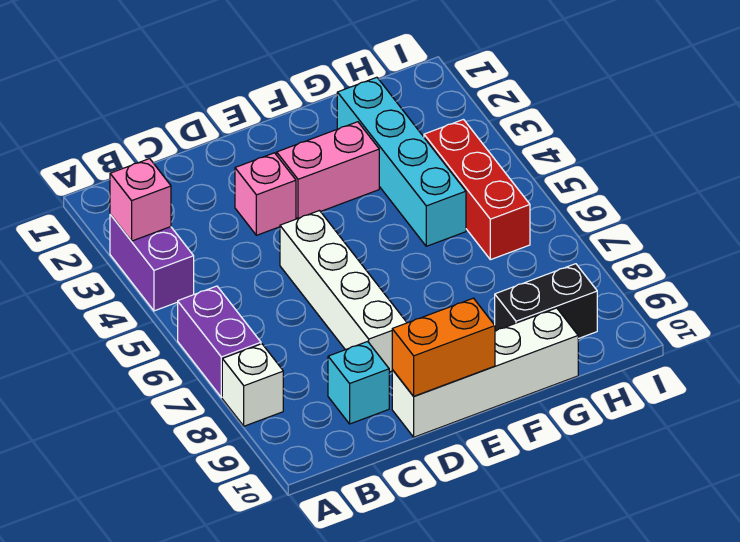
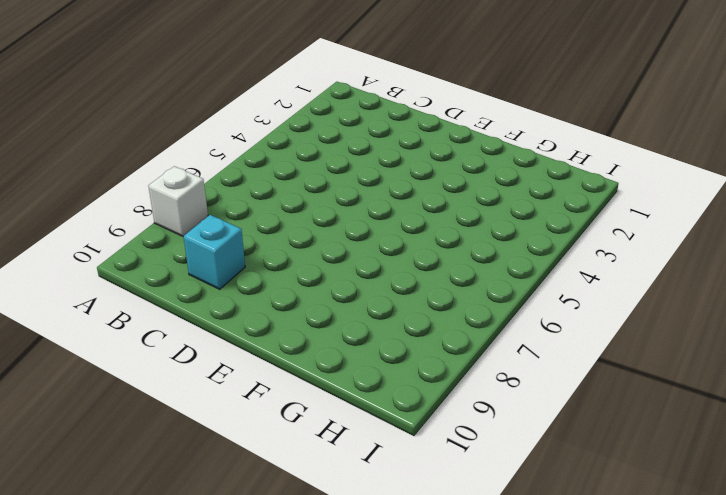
none -> purple 1x2 brick [110,215,194,311]
none -> purple 1x2 brick [178,286,261,397]
none -> pink 1x1 brick [235,153,296,235]

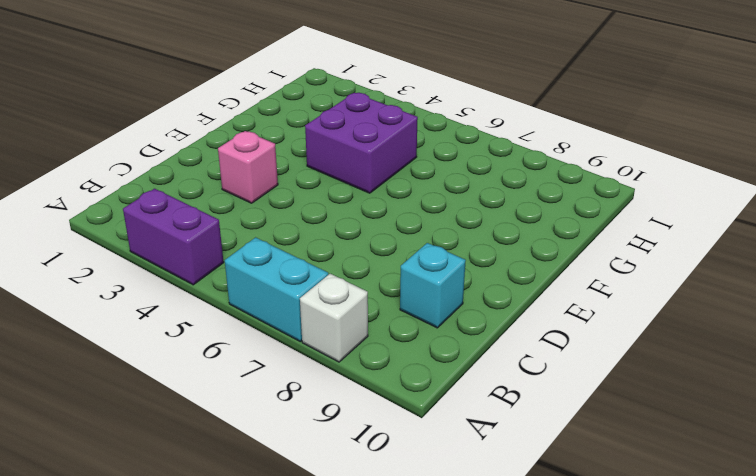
cyan 1x2 brick [225,237,328,341] -> purple 1x2 brick [178,286,261,397]
purple 2x2 brick [305,93,418,193] -> cyan 1x4 brick [337,77,466,246]
none -> white 1x4 brick [280,211,407,372]
none -> white 1x4 brick [392,308,578,437]
none -> pink 1x2 brick [277,122,379,219]

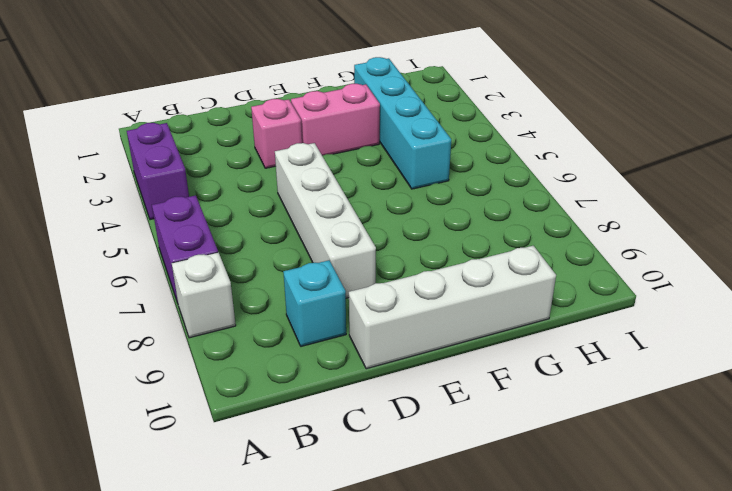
none -> black 1x2 brick [495,264,597,339]
none -> red 1x3 brick [424,120,530,260]
none -> pink 1x1 brick [110,159,171,241]

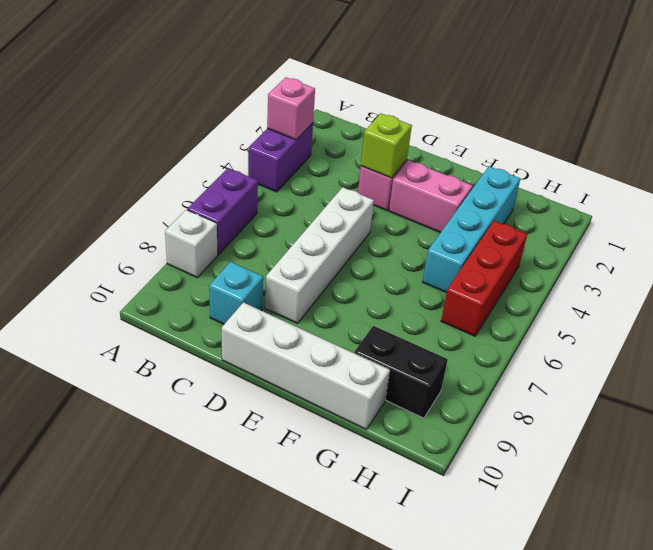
lime 1x1 brick [361,113,412,178] -> none
none -> orange 1x2 brick [392,298,495,396]

